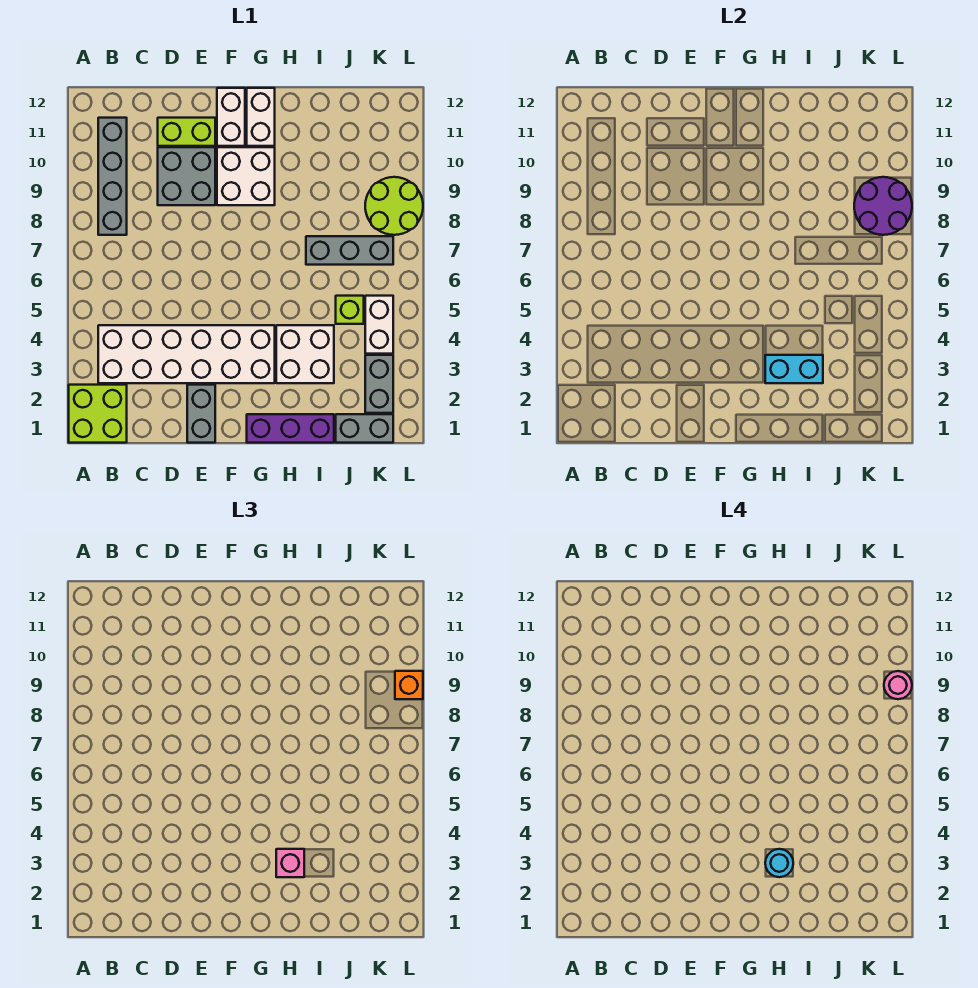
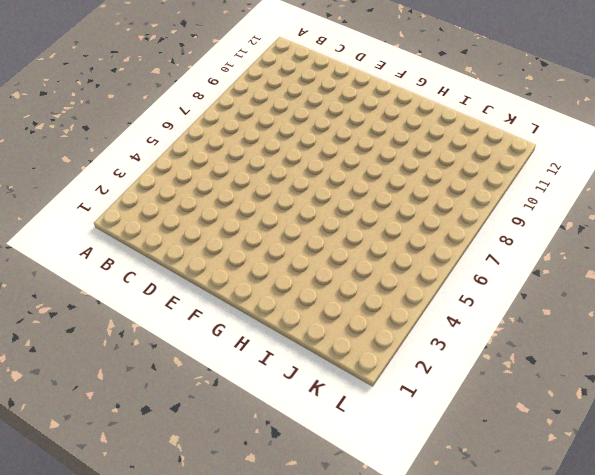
none -> lime 2x2 brick [69,385,127,443]
none -> white 2x6 brick [98,325,275,383]
none -> grey 1x4 brick [98,118,127,235]

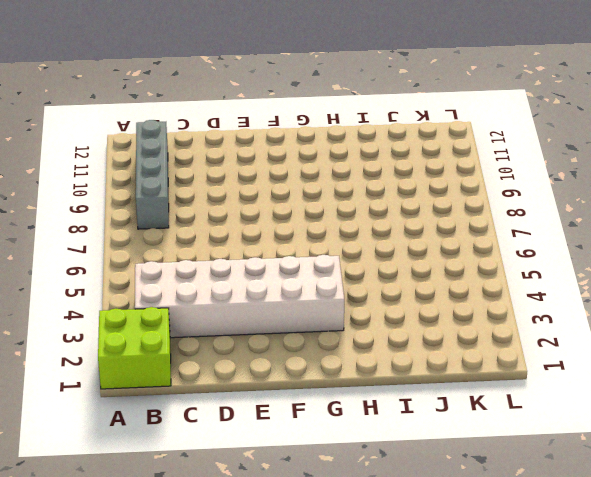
none -> grey 2x2 brick [158,147,215,205]
none -> lime 1x2 brick [158,118,215,146]
none -> grey 1x2 brick [187,385,215,443]

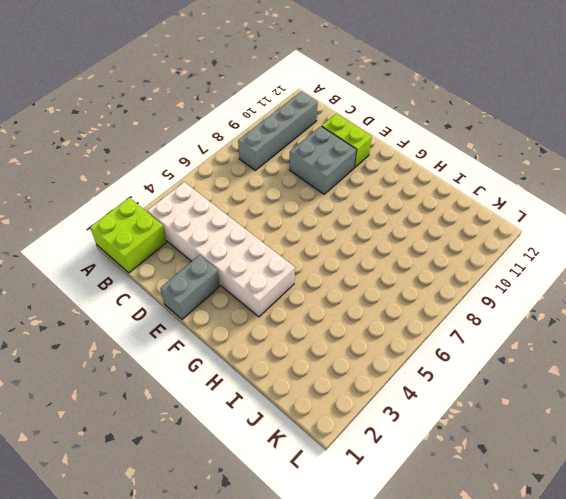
none -> white 2x2 brick [217,147,275,205]
none -> white 1x2 brick [217,88,245,146]
none -> purple 1x3 brick [247,414,334,443]

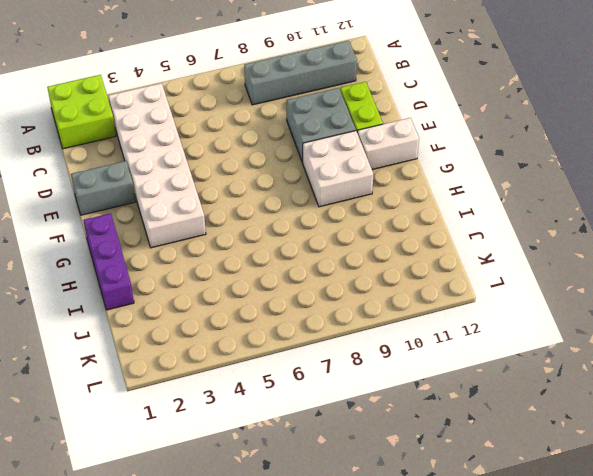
none -> white 1x2 brick [247,88,275,146]
none -> white 2x2 brick [276,325,334,383]
none -> grey 1x3 brick [306,236,393,265]

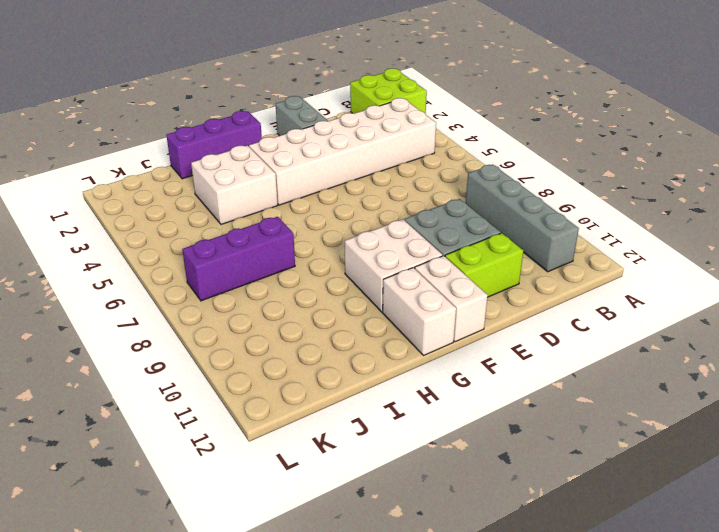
purple 1x3 brick [182,217,295,301] -> grey 1x3 brick [306,236,393,265]
none -> grey 1x2 brick [336,414,393,443]
none -> lime 1x1 brick [336,296,364,324]
none -> grey 1x2 brick [365,355,393,413]

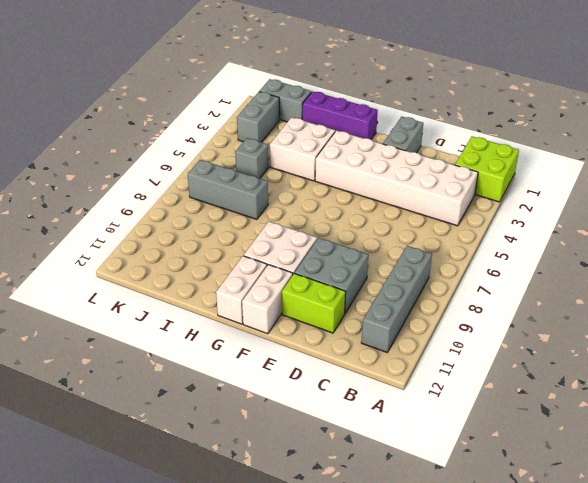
grey 1x1 brick [235,138,269,179] -> lime 1x1 brick [336,296,364,324]
none -> white 1x2 brick [365,296,393,354]
none -> lime 2x2 round brick [365,177,423,235]
none -> cyan 1x2 brick [765,355,823,383]

